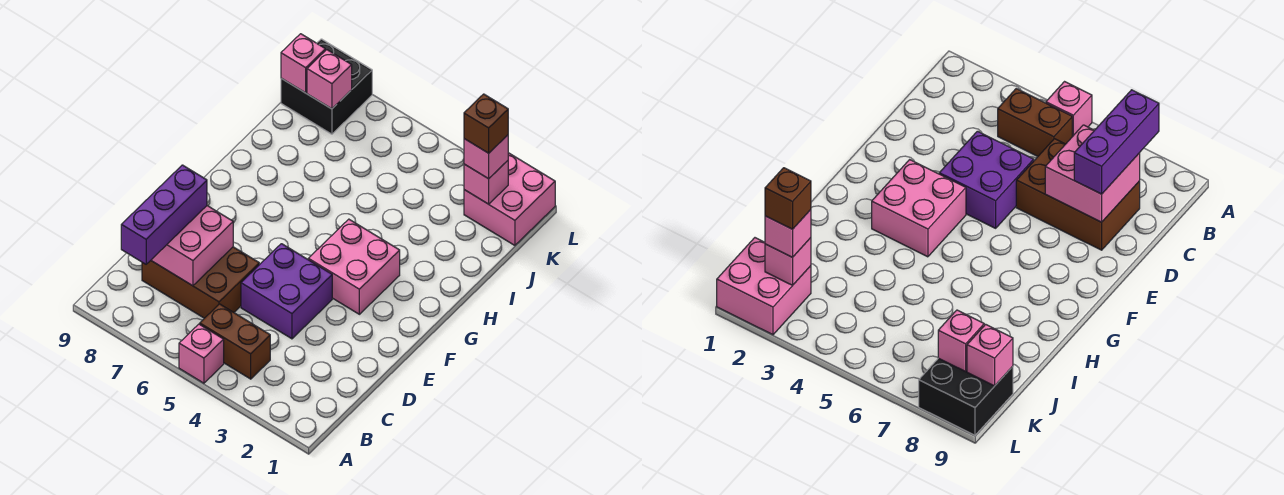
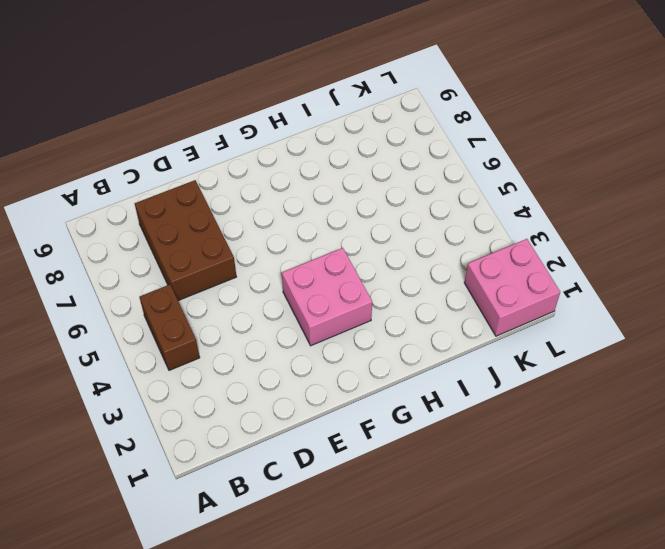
none -> pink 1x1 brick [179,324,224,383]
none -> purple 2x2 brick [241,244,332,339]
none -> black 2x2 brick [281,39,372,134]

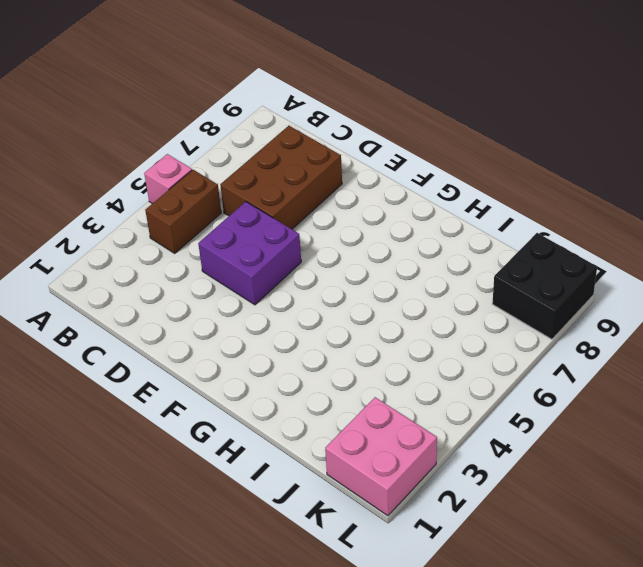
none -> pink 2x2 brick [308,219,400,314]
none -> pink 2x2 brick [151,206,233,286]
none -> pink 1x1 brick [464,161,508,204]

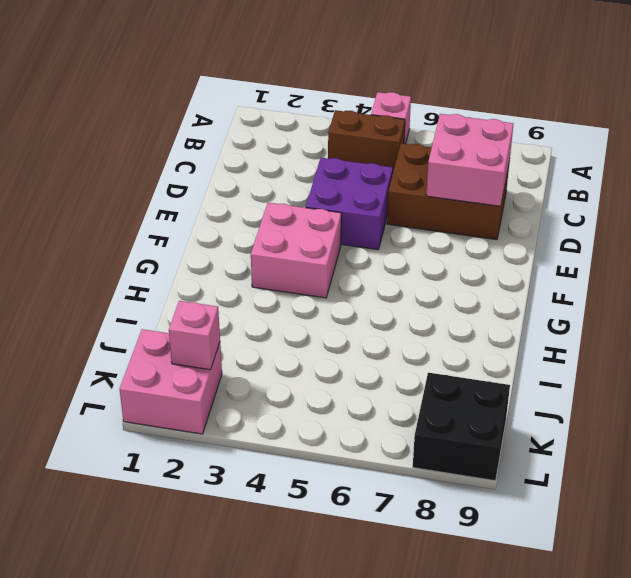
none -> pink 1x1 brick [307,50,352,109]
none -> pink 1x1 brick [281,34,325,93]
none -> purple 1x3 brick [121,165,207,264]

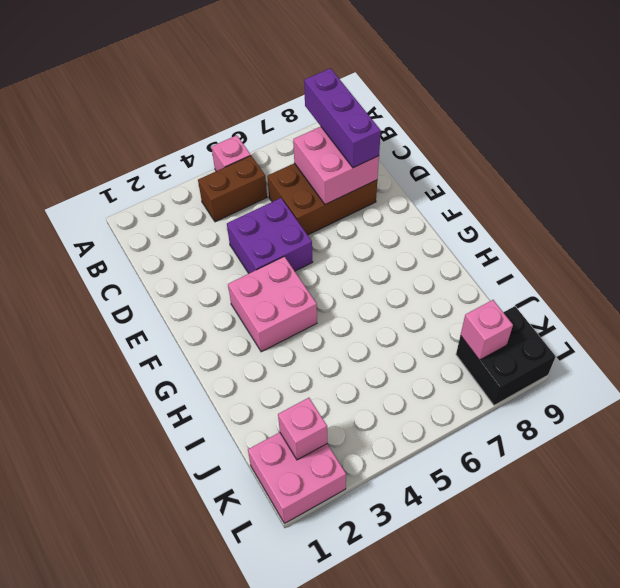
none -> pink 1x1 brick [281,34,325,93]
none -> pink 1x1 brick [464,135,508,179]
none -> brown 1x1 brick [464,94,508,153]

